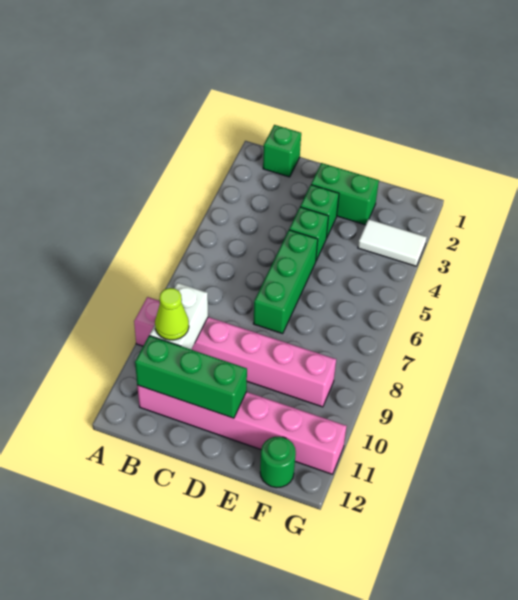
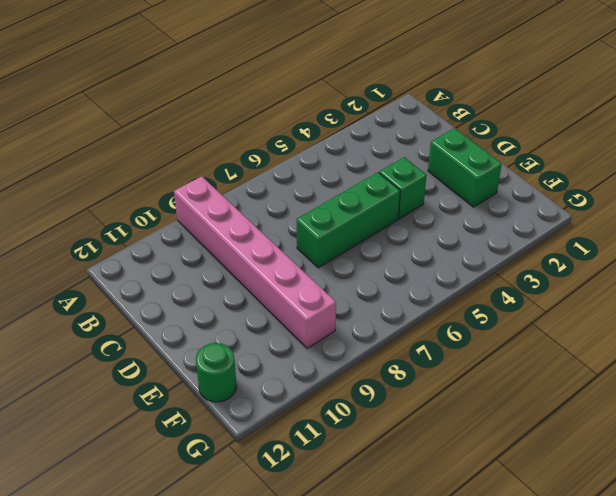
none -> green 1x1 brick [263,125,301,177]
none -> pink 1x6 brick [137,385,347,474]
none -> green 1x1 brick [300,185,339,238]

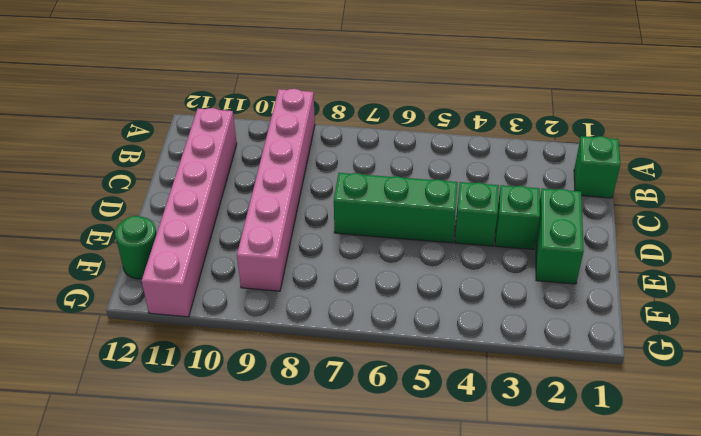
none -> white 1x2 tile [358,219,427,266]
none -> white 1x2 brick [150,283,208,349]
none -> green 1x3 brick [135,336,247,418]

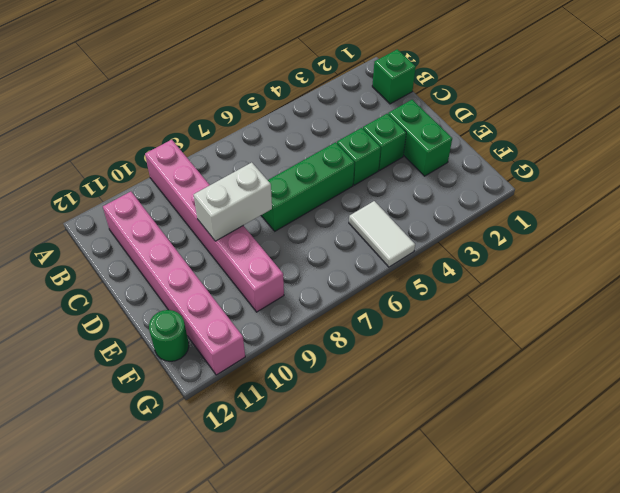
white 1x2 brick [194,162,272,241] -> white 1x2 brick moved to [150,283,208,349]
white 1x2 tile [349,201,415,267] -> white 1x2 tile moved to [358,219,427,266]
none -> green 1x3 brick [135,336,247,418]
none -> lime 1x1 cone [155,288,189,340]

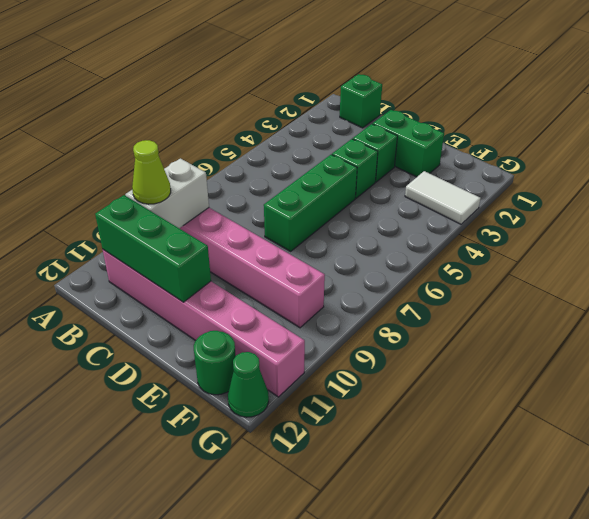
green 1x1 cone [228,352,269,417] -> none

